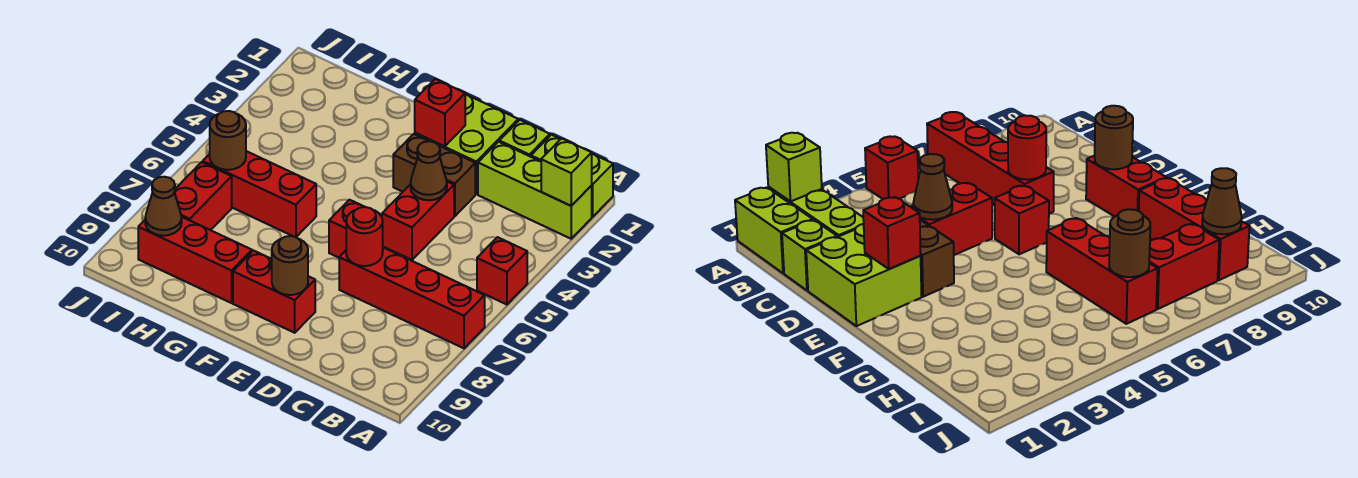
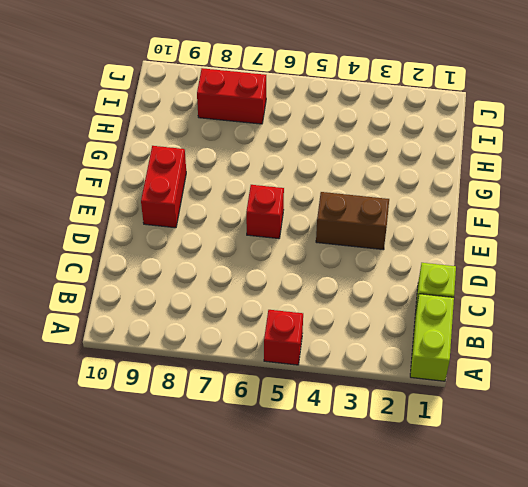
brown 1x2 brick [316,192,389,250] -> brown 1x2 brick turned to [393,134,475,216]
none -> lime 1x3 brick [478,142,592,239]
none -> red 1x4 brick [339,248,485,348]
none -> lime 2x2 brick [415,94,518,194]

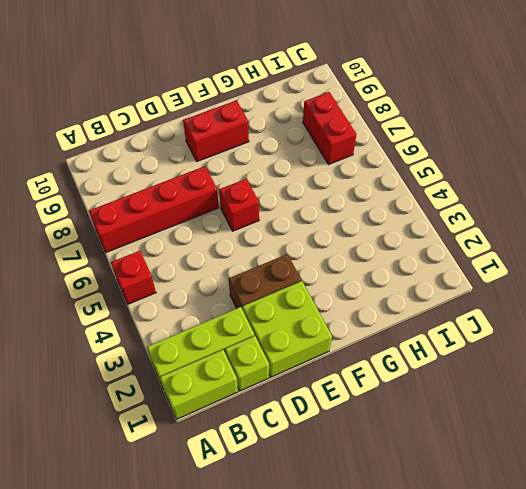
none -> red 1x2 brick [382,182,454,260]
none -> red 1x3 brick [203,151,316,237]
none -> red 1x3 brick [138,217,252,303]

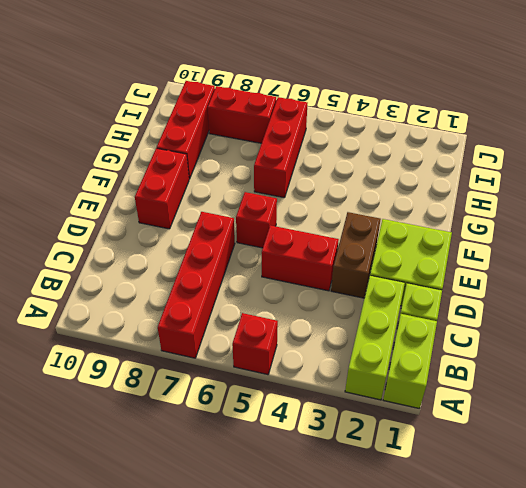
none -> lime 1x1 brick [541,138,592,206]
none -> brown 1x1 cone [411,141,447,200]
none -> red 1x1 round brick [346,207,383,266]

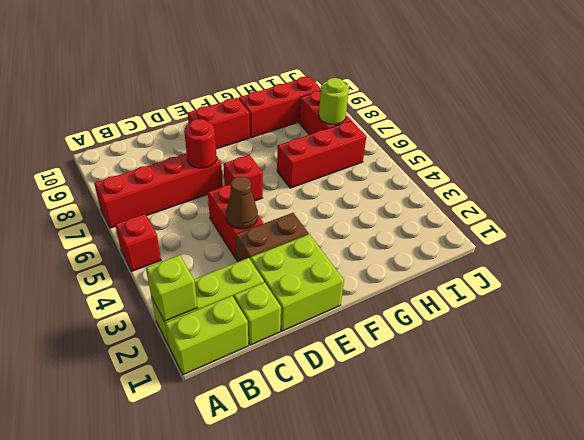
lime 1x1 round brick [319,78,349,124] -> none
none -> red 1x1 brick [415,79,465,147]
none -> brown 1x1 round brick [272,236,308,295]
none -> brown 1x1 round brick [210,111,246,170]

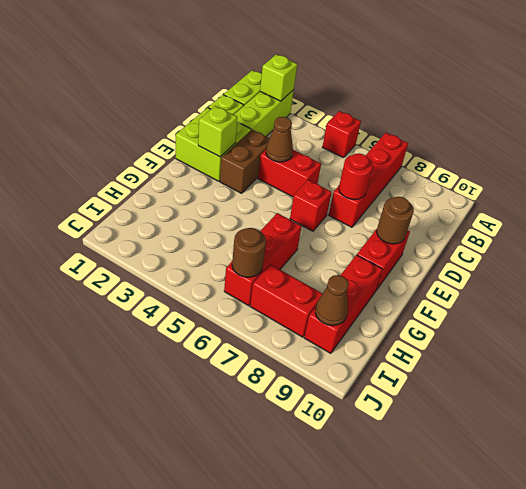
lime 1x1 brick [198,106,238,157] -> red 1x1 brick [415,79,465,147]

